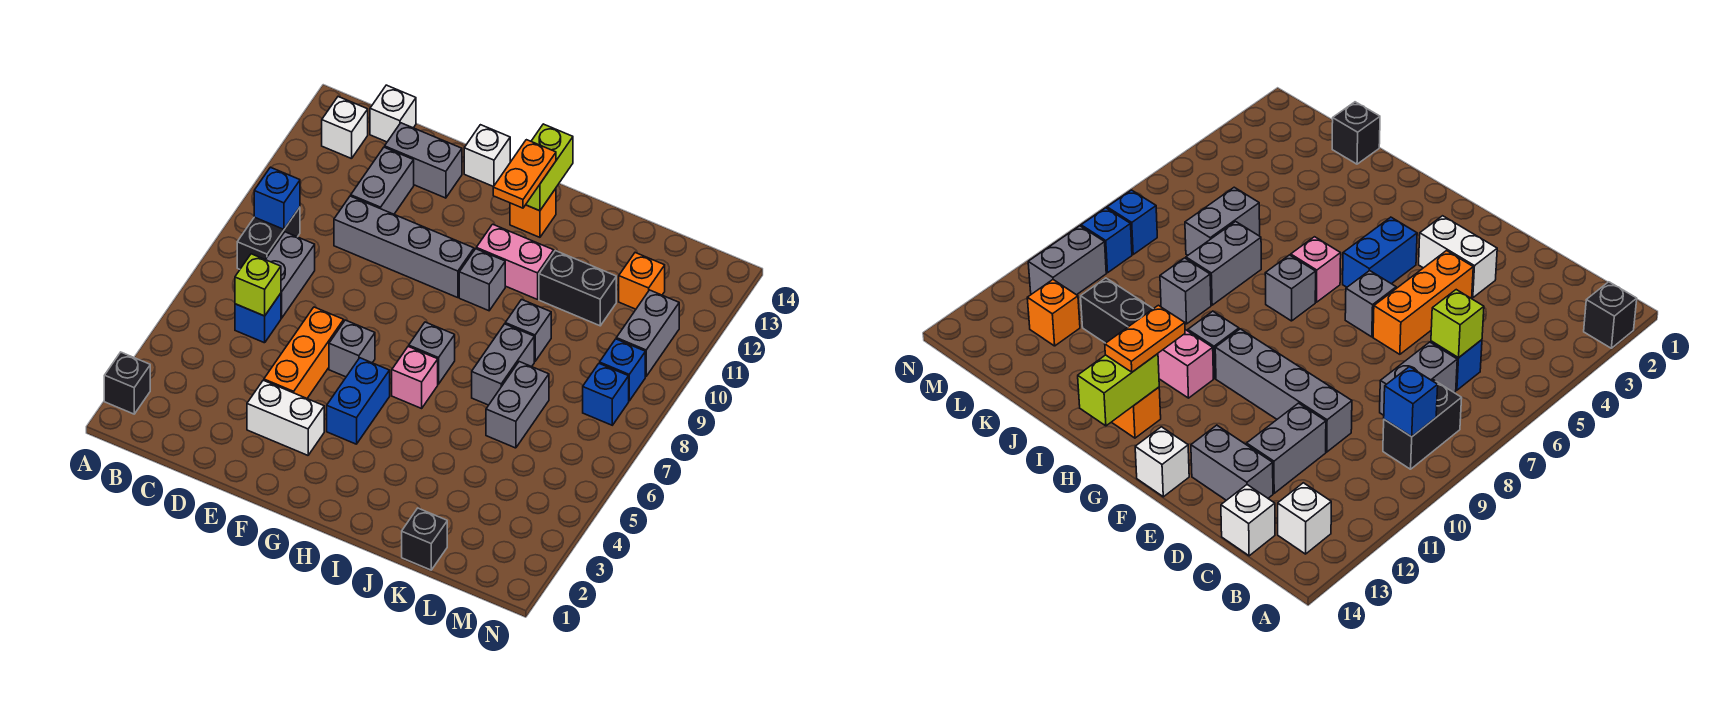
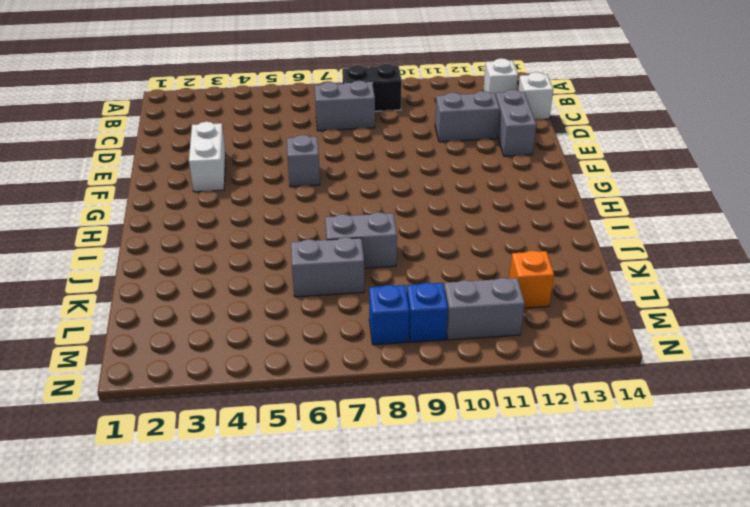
none -> black 1x1 brick [104,352,150,414]
none -> blue 1x1 brick [235,293,281,343]
none -> grey 1x4 brick [334,196,474,298]
none -> orange 1x3 brick [264,307,344,398]

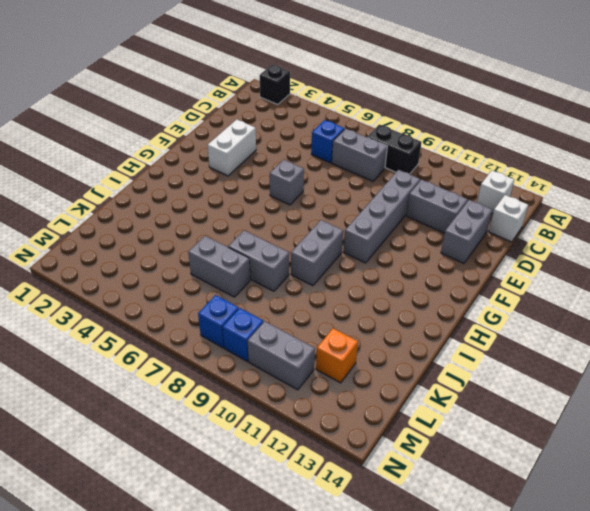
grey 1x2 brick [291,220,343,286] -> none
none -> orange 1x3 brick [264,307,344,398]
none -> white 1x1 brick [464,125,510,187]
none -> blue 1x2 brick [327,358,390,444]
none -> pink 1x1 brick [392,346,438,408]

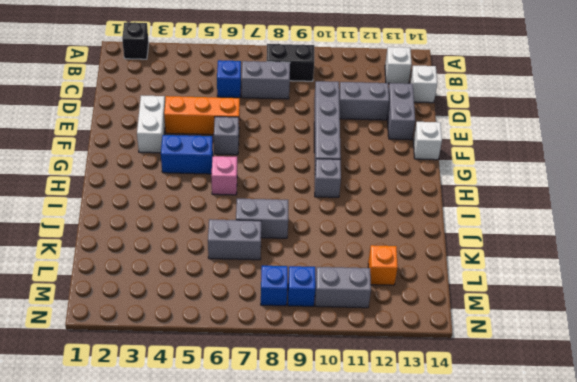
none -> grey 1x1 brick [409,322,455,384]
none -> pink 1x2 brick [476,224,554,299]
none -> orange 1x1 brick [510,189,556,237]
none -> grey 1x1 brick [505,300,551,361]

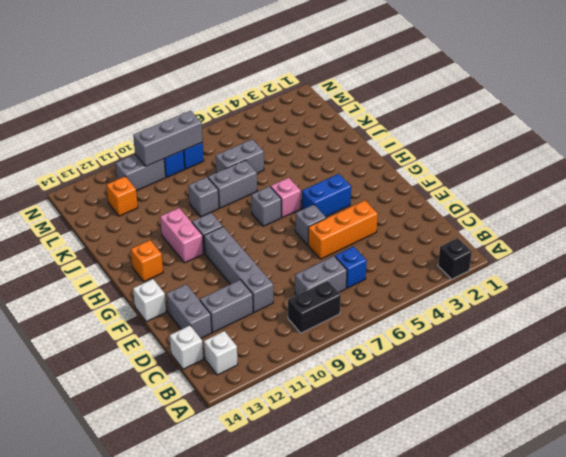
grey 1x3 brick [133,111,203,166] -> none
none -> white 1x2 brick [247,380,324,455]
none -> black 1x2 brick [539,251,616,326]
none -> black 1x1 brick [402,508,447,570]
none -> blue 1x1 brick [254,167,300,229]

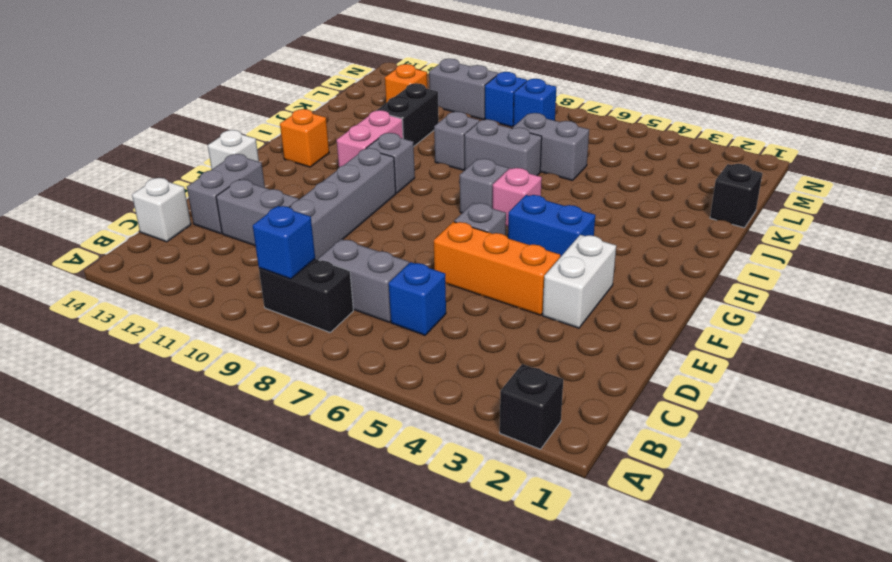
none -> white 1x1 brick [322,97,368,159]
none -> lime 1x1 brick [235,254,281,316]
none -> lime 1x2 brick [526,124,573,211]
none -> orange 1x2 plate [493,140,556,208]

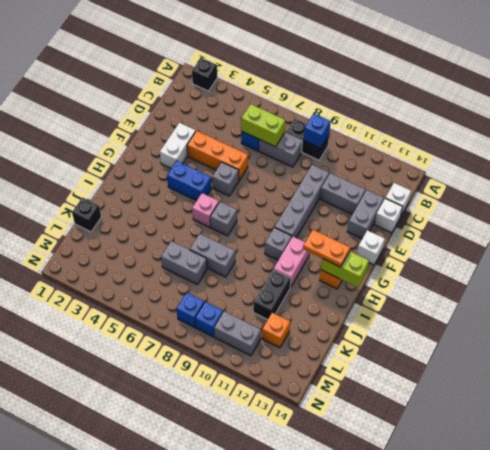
lime 1x2 brick [241,104,285,147] -> lime 1x1 brick [235,254,281,316]
white 1x1 brick [374,198,403,233] -> white 1x1 brick moved to [322,97,368,159]
none -> grey 1x1 brick [505,300,551,361]

